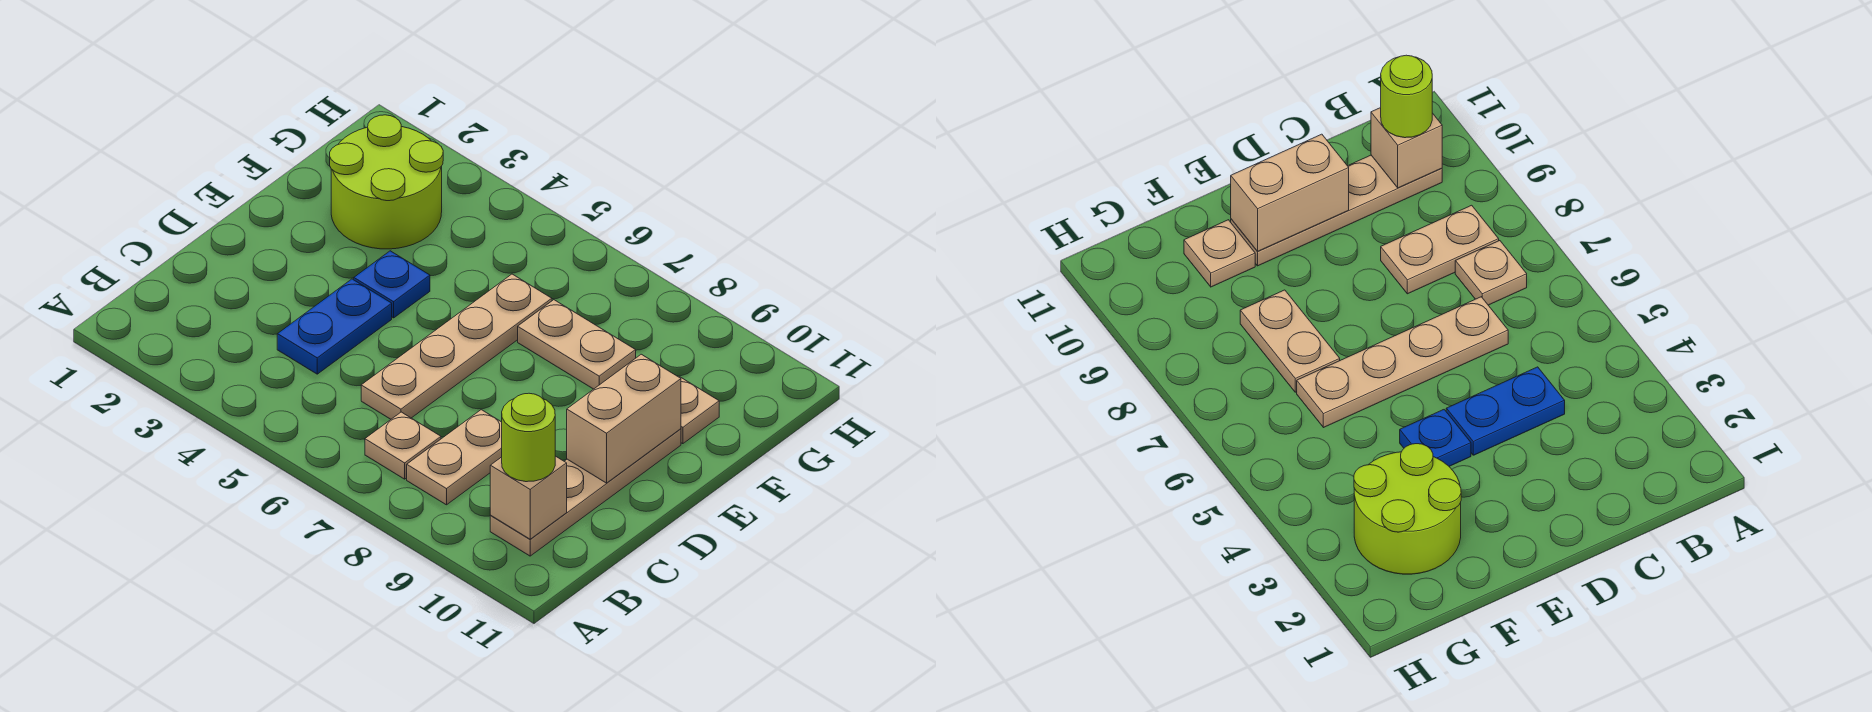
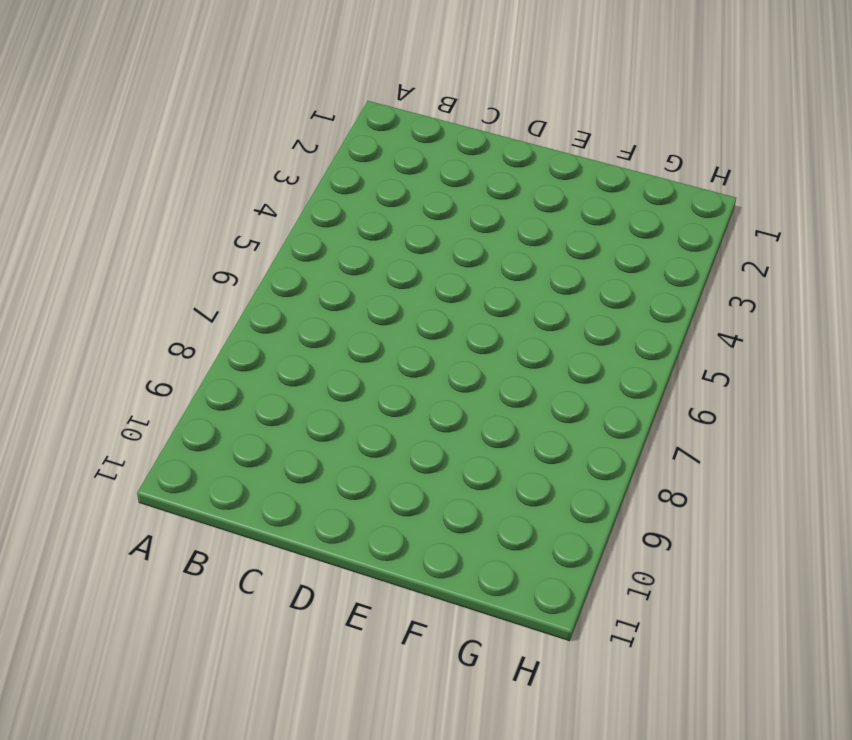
none -> tan 1x1 plate [365,412,441,479]
none -> tan 1x2 plate [407,410,502,505]
none -> tan 1x4 plate [490,429,681,556]

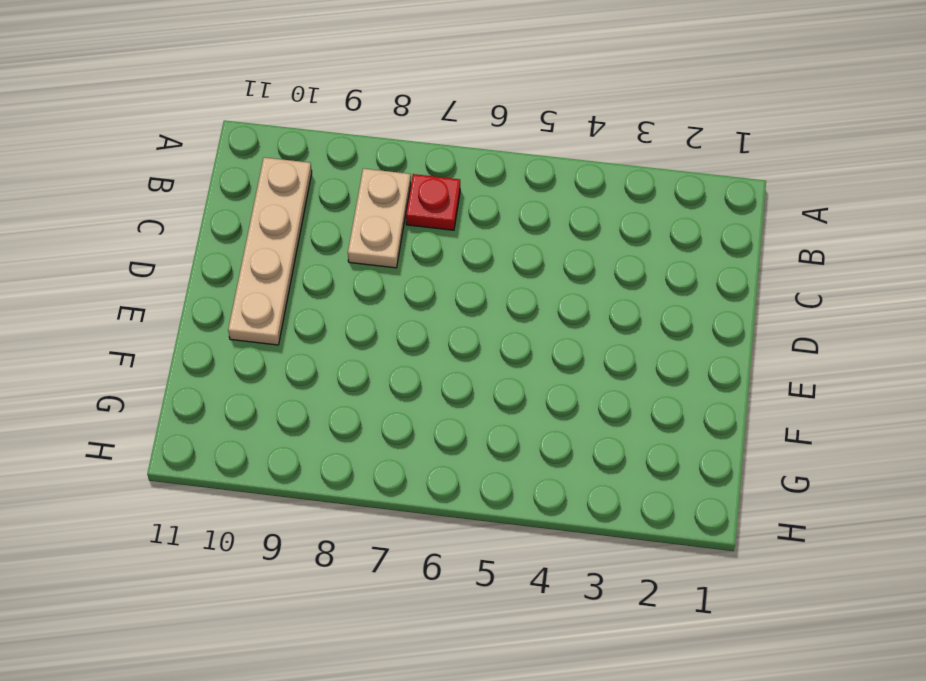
red 1x1 plate [406,174,460,230] -> tan 1x1 plate [365,412,441,479]
none -> blue 1x2 plate [277,279,392,374]
none -> tan 1x4 plate [361,274,552,419]
none -> blue 1x1 plate [354,251,430,318]

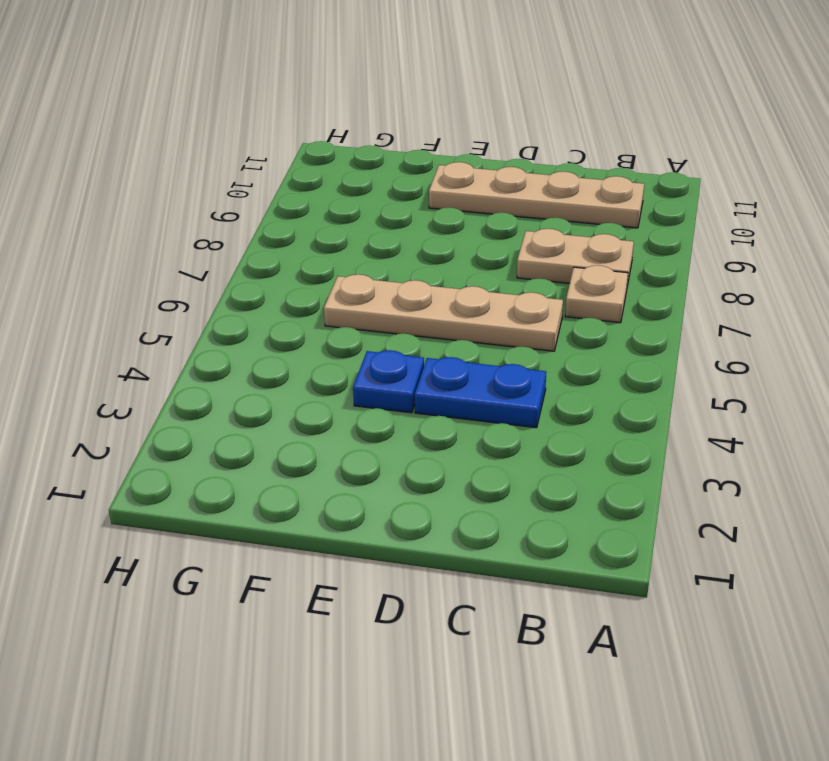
none -> lime 2x2 round brick [330,115,443,249]
none -> tan 1x2 plate [518,300,636,389]
none -> tan 1x1 plate [679,377,719,444]

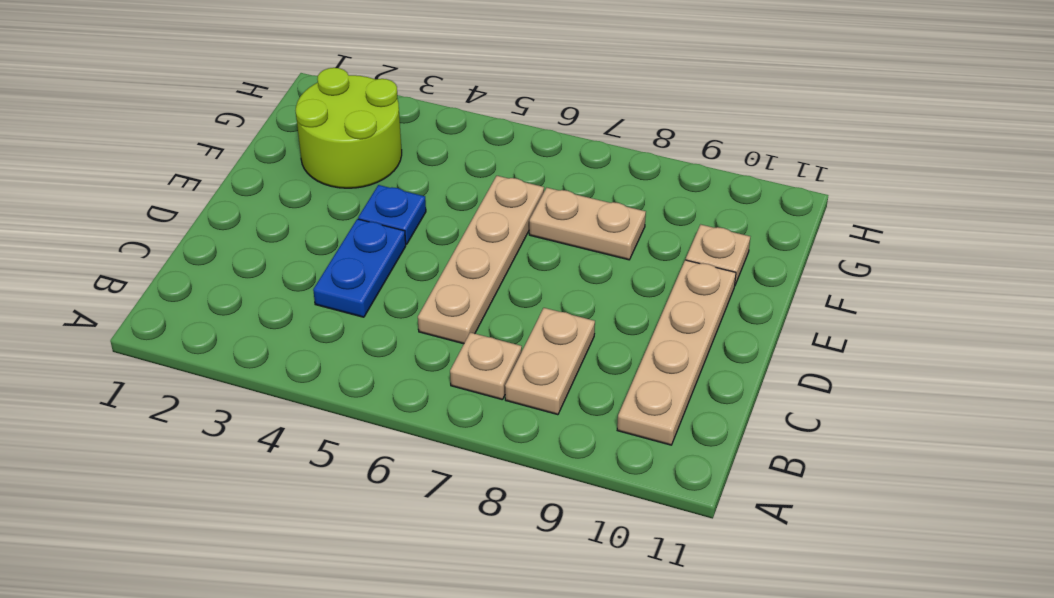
none -> tan 1x1 brick [490,456,567,539]
none -> tan 1x2 brick [567,354,681,483]
none -> lime 1x1 round brick [502,393,555,482]

